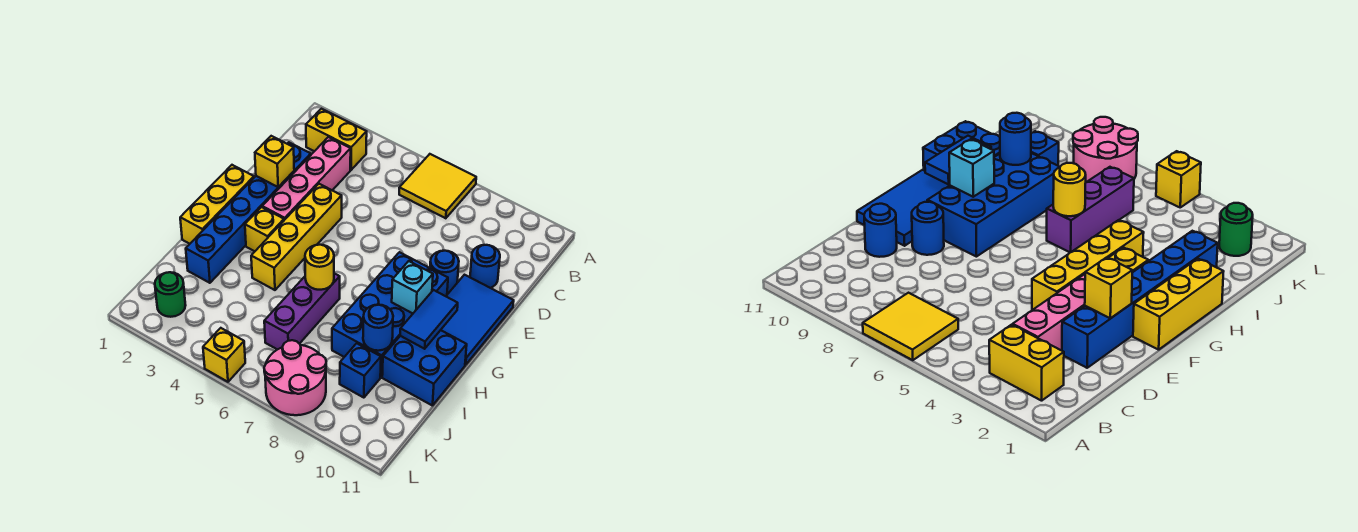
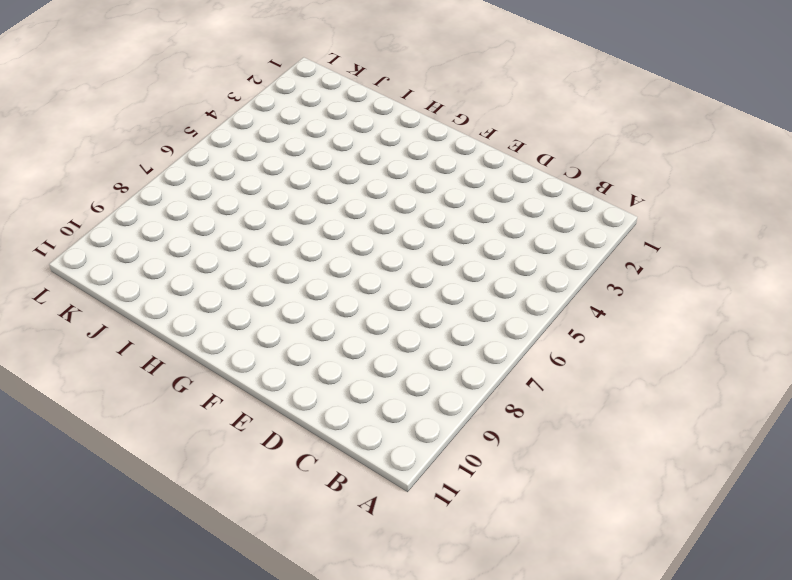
none -> yellow 2x2 tile [399,154,476,218]
none -> yellow 1x2 brick [306,109,367,170]
none -> pink 1x4 brick [262,137,351,220]

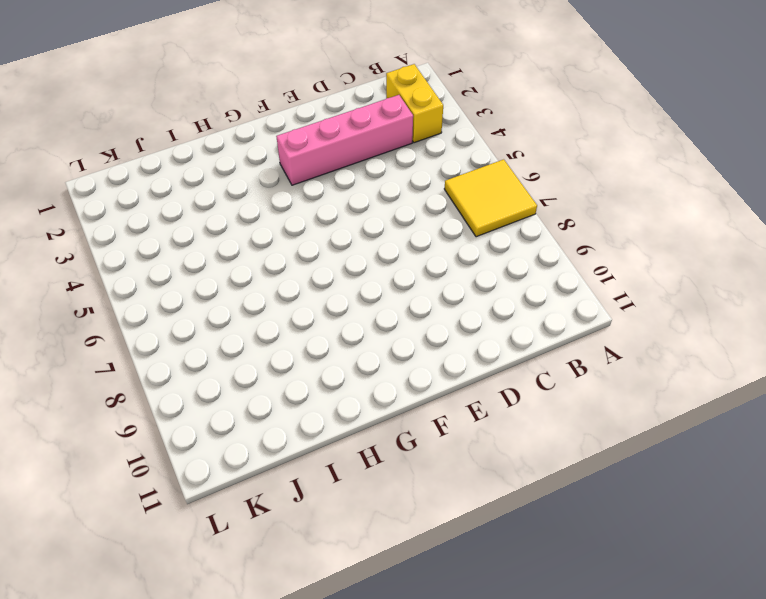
none -> blue 1x6 brick [186,142,311,283]
none -> blue 1x1 round brick [470,245,500,288]
none -> yellow 1x4 brick [251,184,342,290]

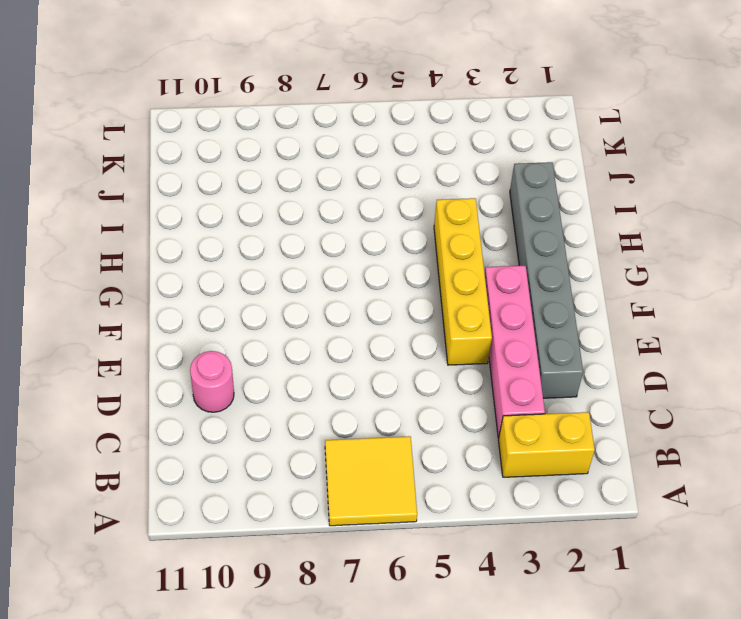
grey 1x6 brick [510,162,583,398] -> blue 1x6 brick [186,142,311,283]
pink 1x1 round brick [190,351,234,412] -> blue 1x1 round brick [470,245,500,288]
none -> blue 1x1 round brick [430,251,459,294]
none -> blue 2x3 tile [441,275,514,365]
none -> yellow 1x3 brick [180,165,254,244]

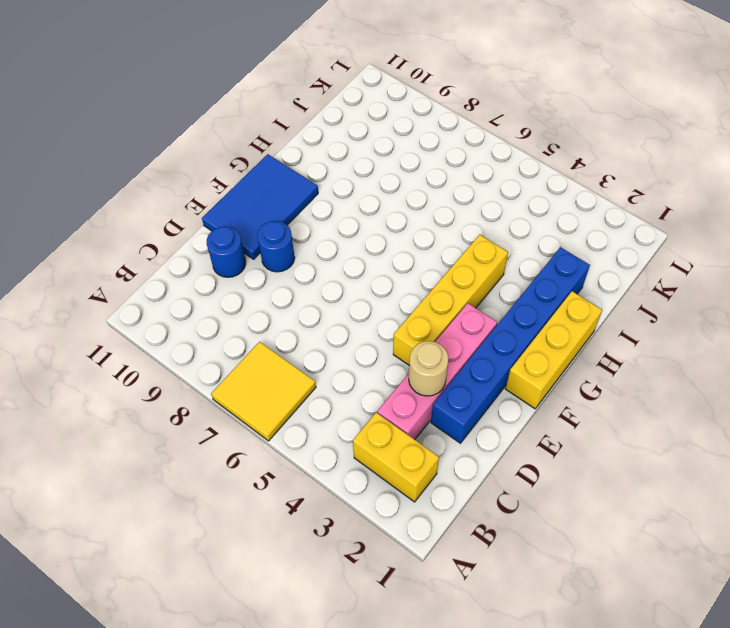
tan 1x1 round brick [409,341,449,396] -> none
none -> blue 2x4 brick [332,252,448,377]
none -> yellow 1x1 brick [245,207,284,251]
none -> purple 1x3 brick [264,273,340,350]

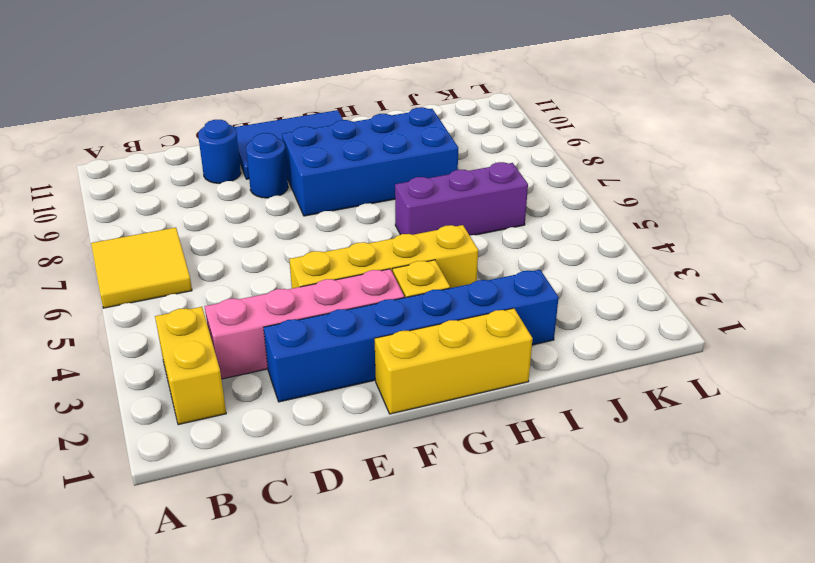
none -> blue 2x2 brick [382,330,467,406]
none -> blue 1x1 brick [340,343,381,398]
none -> green 1x1 round brick [155,272,186,317]

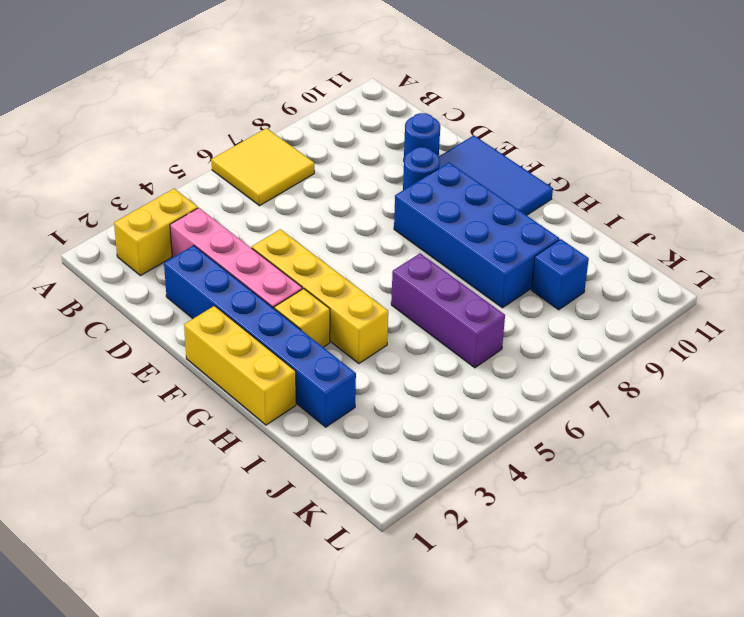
none -> blue 2x2 brick [382,330,467,406]
none -> green 1x1 round brick [155,272,186,317]
none -> pink 2x2 round brick [264,340,326,415]

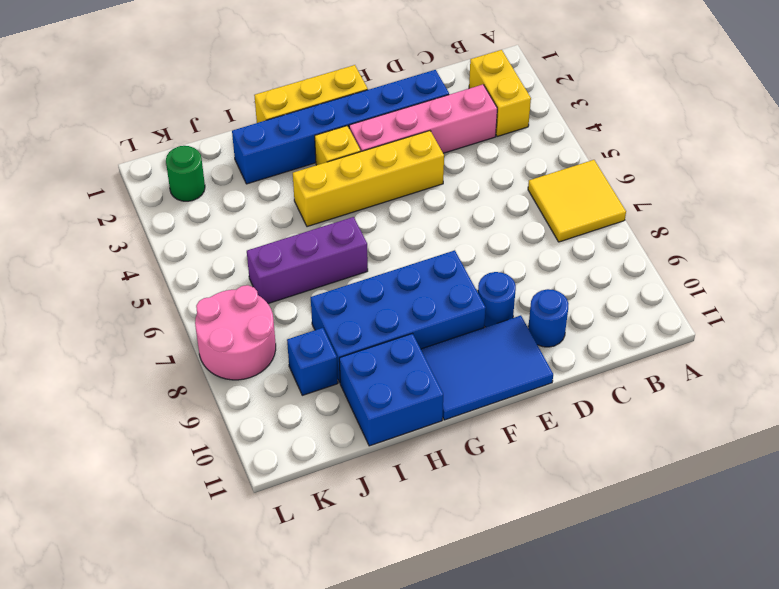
none -> yellow 1x1 brick [203,328,245,382]
none -> yellow 1x1 brick [255,136,294,187]
none -> cyan 1x1 brick [392,261,433,313]

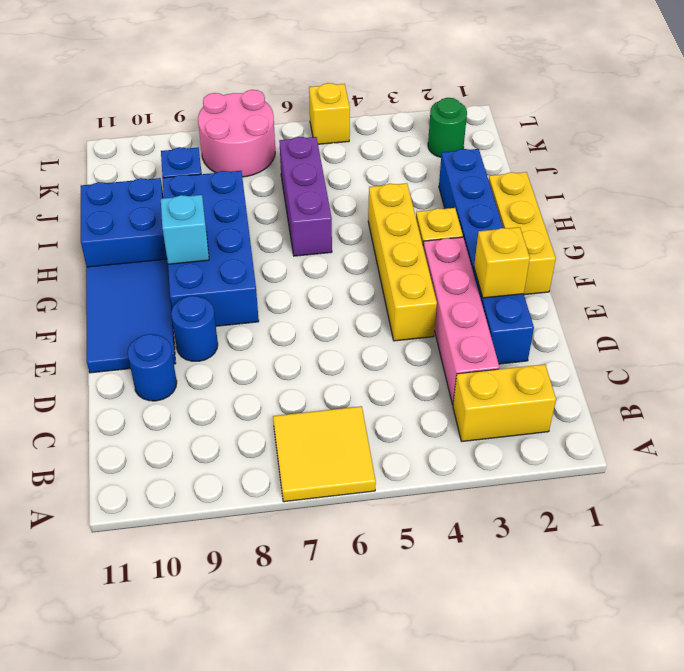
none -> blue 1x2 tile [400,290,458,349]
none -> yellow 1x1 round brick [305,245,334,290]
none -> blue 1x1 round brick [363,305,393,351]

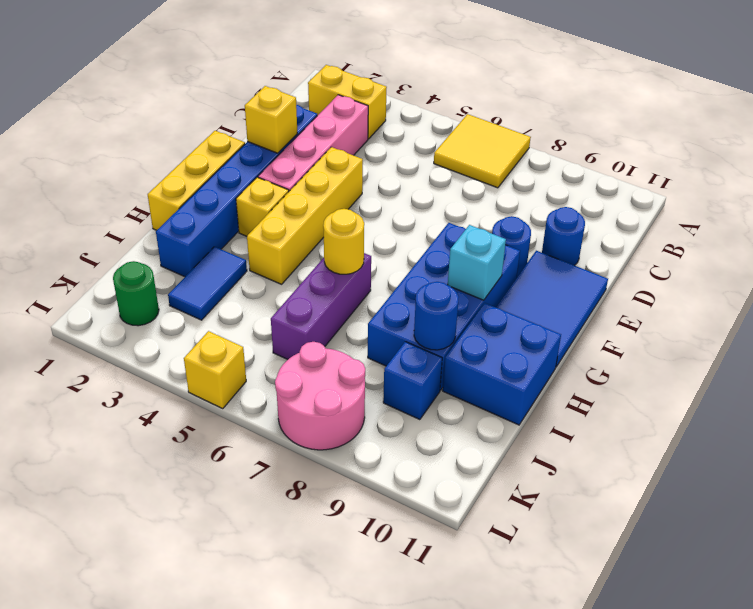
blue 1x2 tile [168,247,247,320] -> blue 1x2 tile moved to [400,290,458,349]

